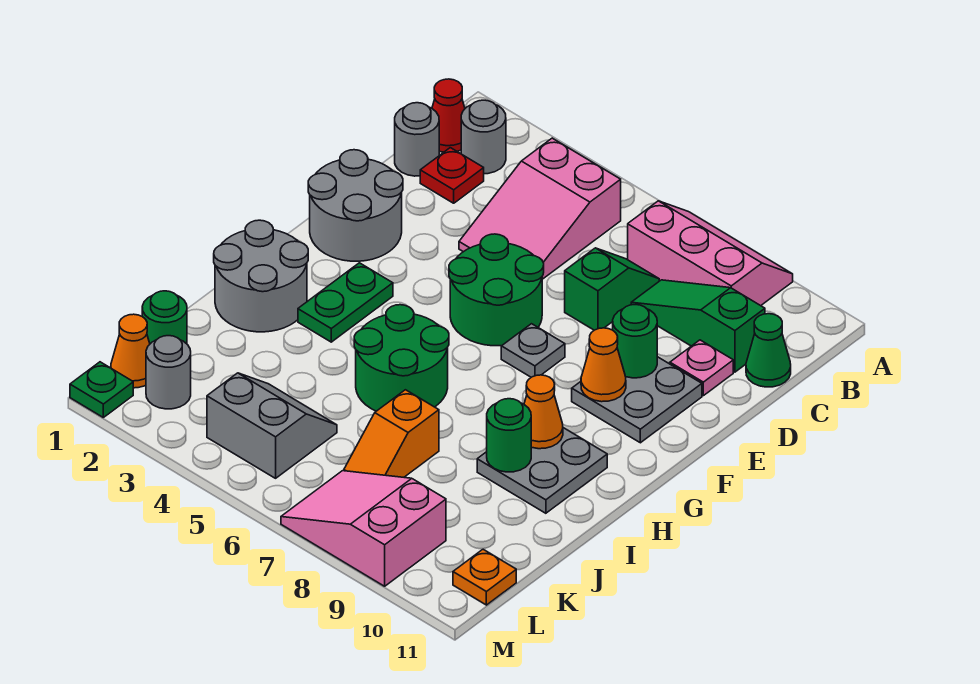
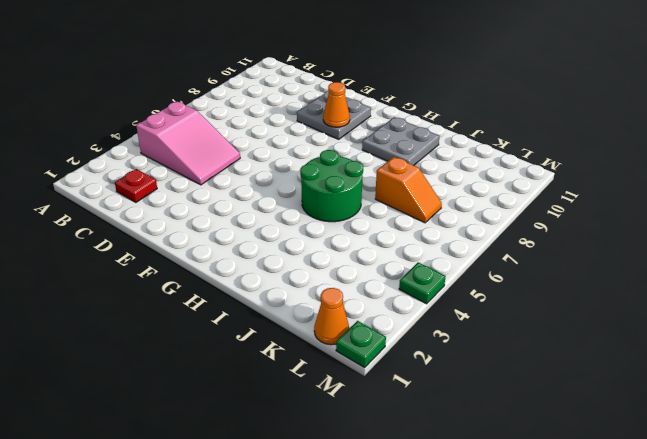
green 1x1 plate [399,262,446,304] -> none
none -> pink 2x3 slope [628,201,793,306]
none -> red 1x1 cone [432,79,465,152]
none -> grey 1x1 round brick [461,100,506,174]
none -> grey 1x1 round brick [395,103,439,176]

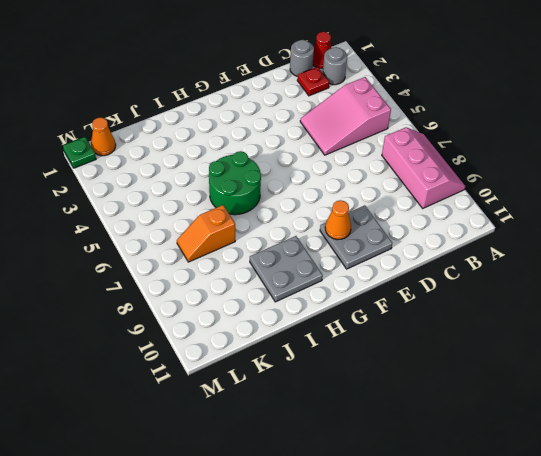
none -> green 1x2 slope [565,248,659,330]
none -> green 1x3 slope [631,280,765,372]
none -> green 1x1 cone [746,314,791,387]
none -> pink 1x1 plate [670,340,733,396]

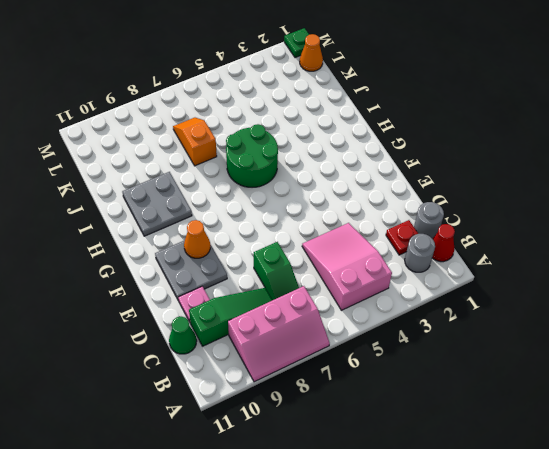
none -> grey 2x2 round brick [308,150,403,261]
none -> green 2x2 round brick [449,234,544,346]
none -> grey 1x1 plate [501,324,565,377]
none -> green 1x2 plate [298,263,393,342]

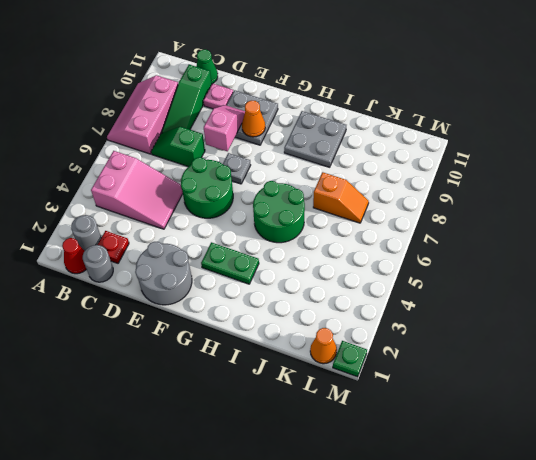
pink 1x2 slope [204,105,245,151] -> green 1x1 round brick [613,305,657,378]
none -> grey 2x2 round brick [214,220,308,332]
none -> green 1x1 round brick [142,291,187,344]
none -> grey 2x2 slope [207,373,337,478]
none -> grey 1x1 round brick [146,336,191,409]

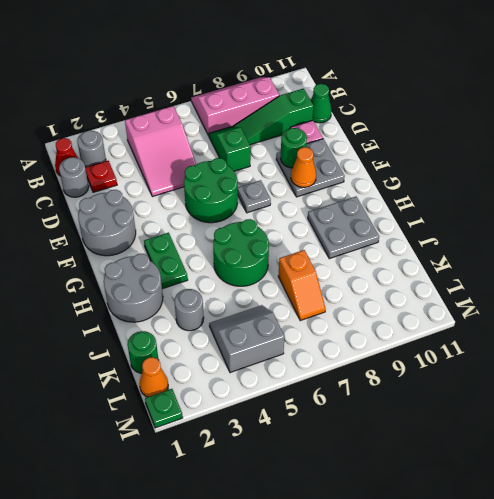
grey 1x1 round brick [174,289,204,331] -> grey 1x1 round brick moved to [146,336,191,409]
none -> pink 2x3 slope [281,471,446,586]
none -> orange 1x1 plate [453,549,516,605]
none -> orange 1x1 cone [524,375,563,449]
none -> green 1x1 round brick [487,399,531,472]

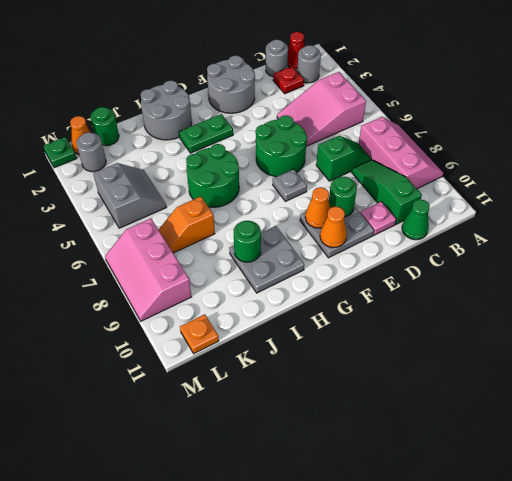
orange 1x1 cone [320,207,347,248] -> orange 1x1 cone moved to [524,375,563,449]
pink 2x3 slope [105,219,191,321] -> pink 2x3 slope turned to [281,471,446,586]

